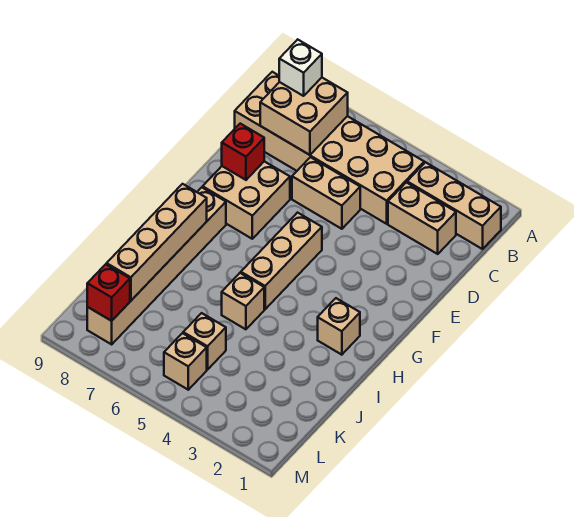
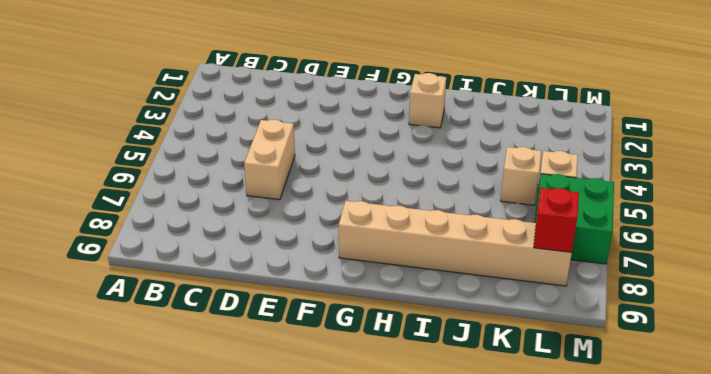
green 2x2 brick [535,174,614,264] -> none
none -> tan 1x3 brick [407,162,501,249]
none -> tan 2x6 brick [235,72,424,224]
none -> tan 1x2 brick [388,182,456,254]

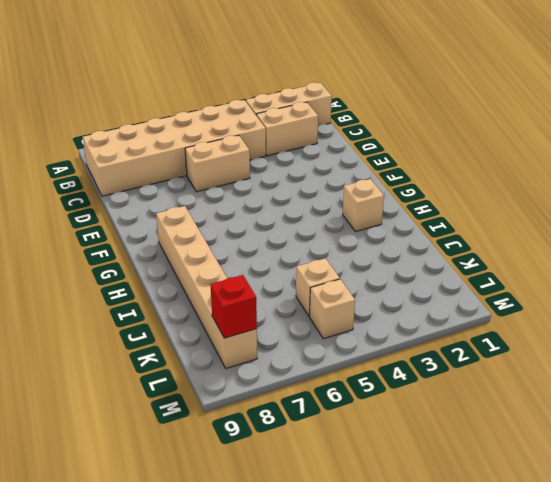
none -> tan 2x2 brick [203,161,290,239]
none -> tan 1x3 brick [241,213,322,309]
none -> tan 1x1 brick [222,273,264,329]

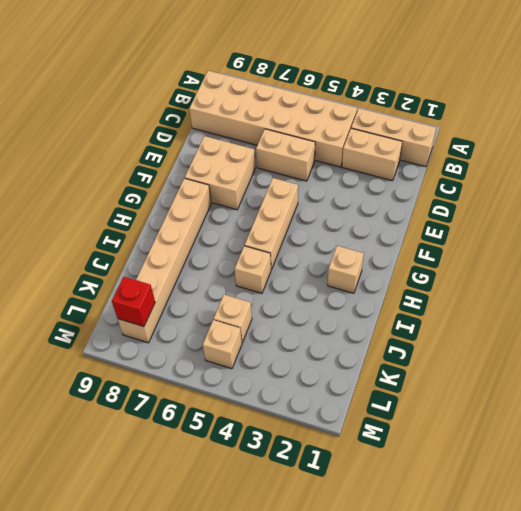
none -> tan 2x2 brick [260,78,348,155]
none -> red 1x1 brick [222,124,264,180]
none -> tan 1x4 brick [107,184,207,301]

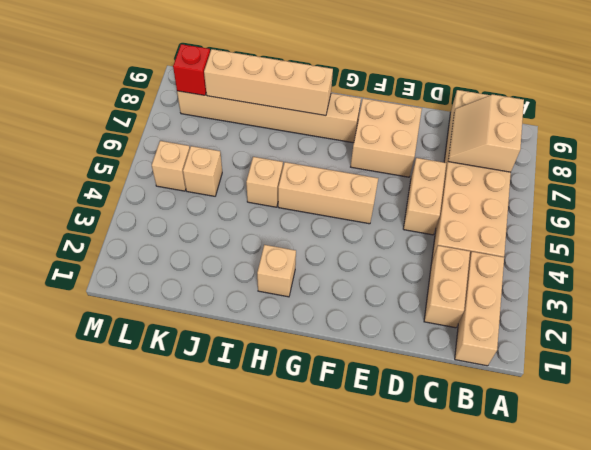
tan 2x2 slope [448,94,524,172] -> tan 2x2 brick [260,78,348,155]
none -> red 1x1 brick [222,124,264,180]
none -> white 1x1 brick [279,39,322,96]

